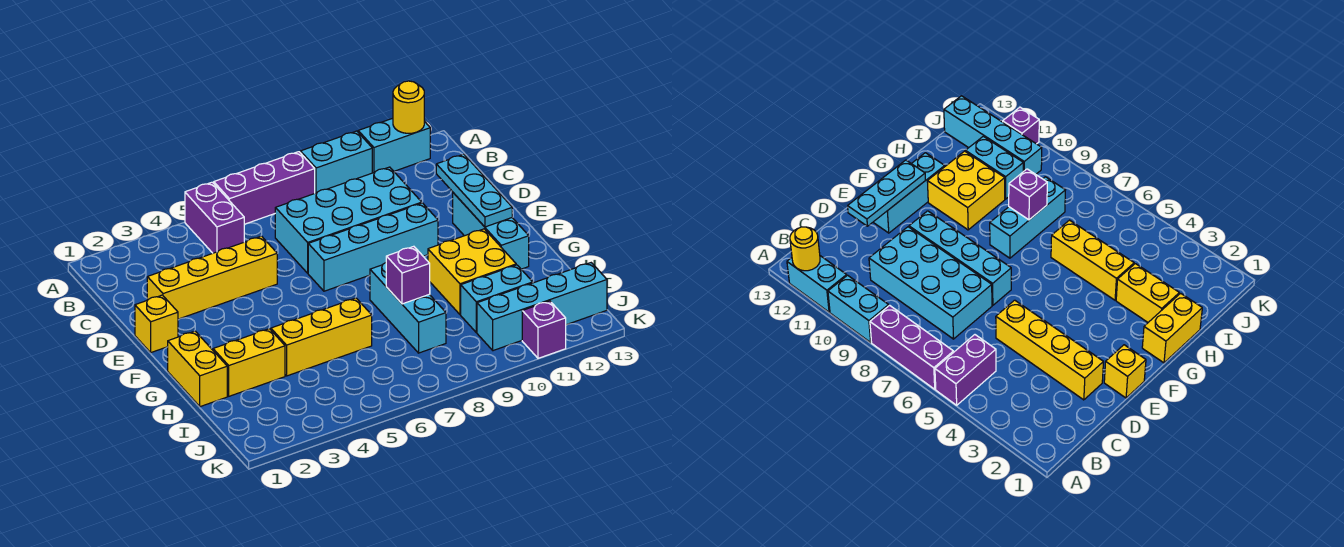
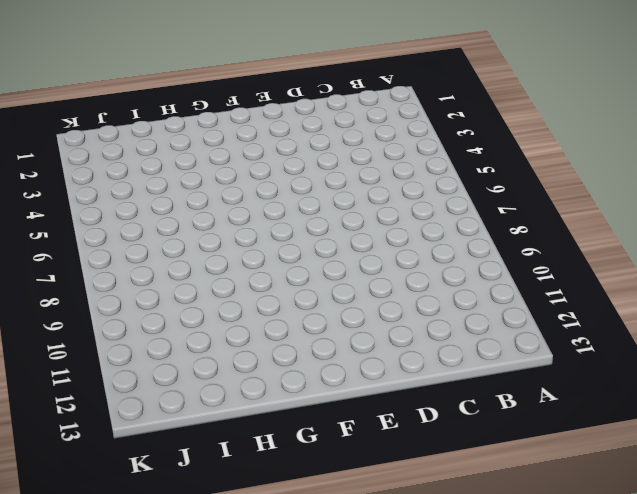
none -> purple 1x2 brick [185,182,244,253]
none -> purple 1x3 brick [214,152,315,224]
none -> cyan 1x2 brick [300,131,372,193]

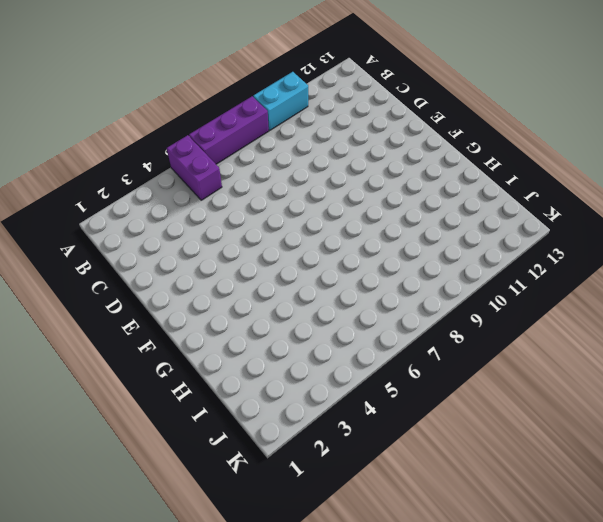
none -> cyan 1x2 brick [358,118,430,173]
none -> cyan 2x4 brick [275,167,422,273]
none -> yellow 1x4 brick [147,236,277,319]

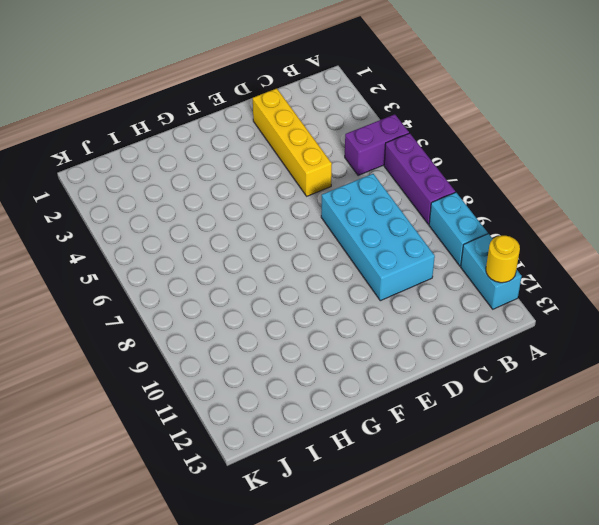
none -> yellow 1x1 brick [135,295,178,352]
none -> cyan 1x4 brick [308,203,438,291]
none -> cyan 1x3 brick [453,193,529,269]

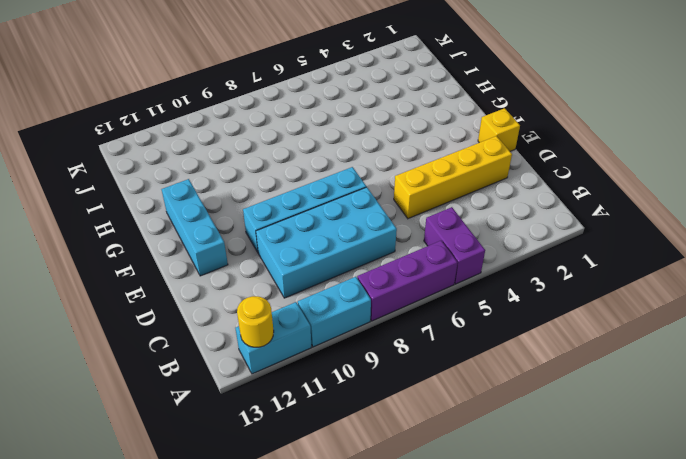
none -> yellow 1x2 brick [168,331,227,407]
none -> cyan 1x3 brick [370,263,446,353]
none -> yellow 2x2 brick [428,229,516,315]

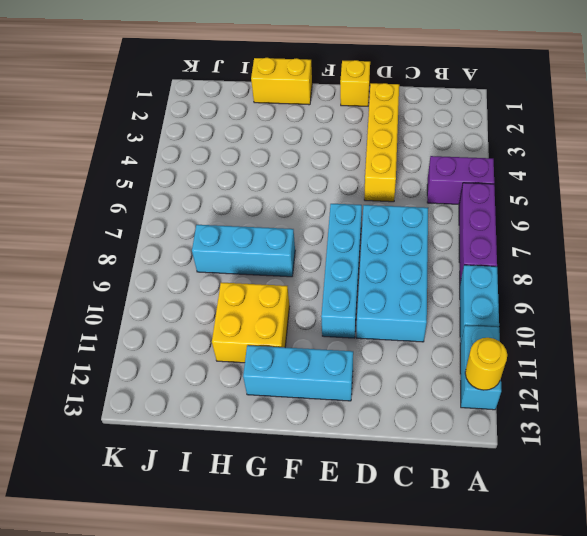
none -> yellow 1x2 brick [213,329,285,396]
none -> yellow 1x3 brick [271,298,372,376]
none -> cyan 1x2 brick [461,265,533,333]

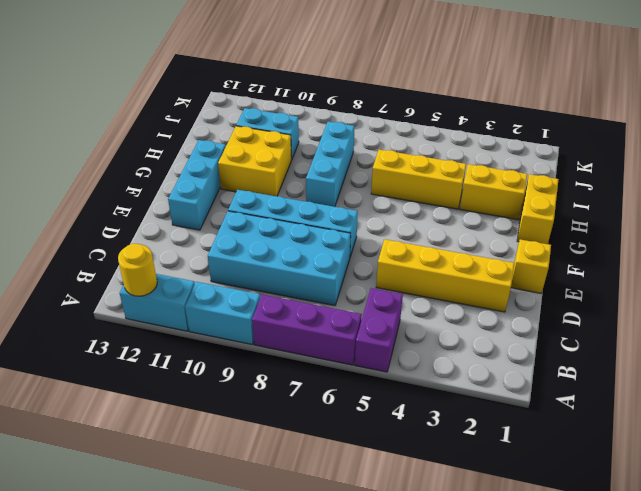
none -> cyan 1x4 brick [477,263,607,351]
none -> purple 1x1 brick [522,301,566,358]
none -> cyan 1x3 plate [436,154,512,227]

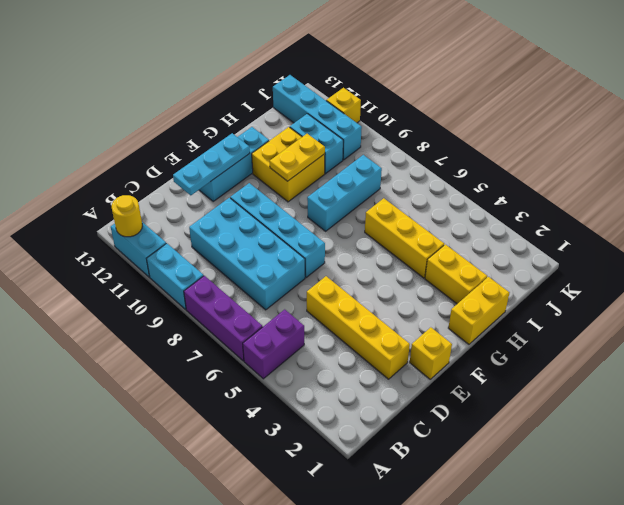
yellow 1x2 plate [270,134,325,181] -> none
yellow 1x1 brick [326,88,361,123] -> purple 1x1 brick [522,301,566,358]
none -> purple 1x1 brick [386,246,430,304]

